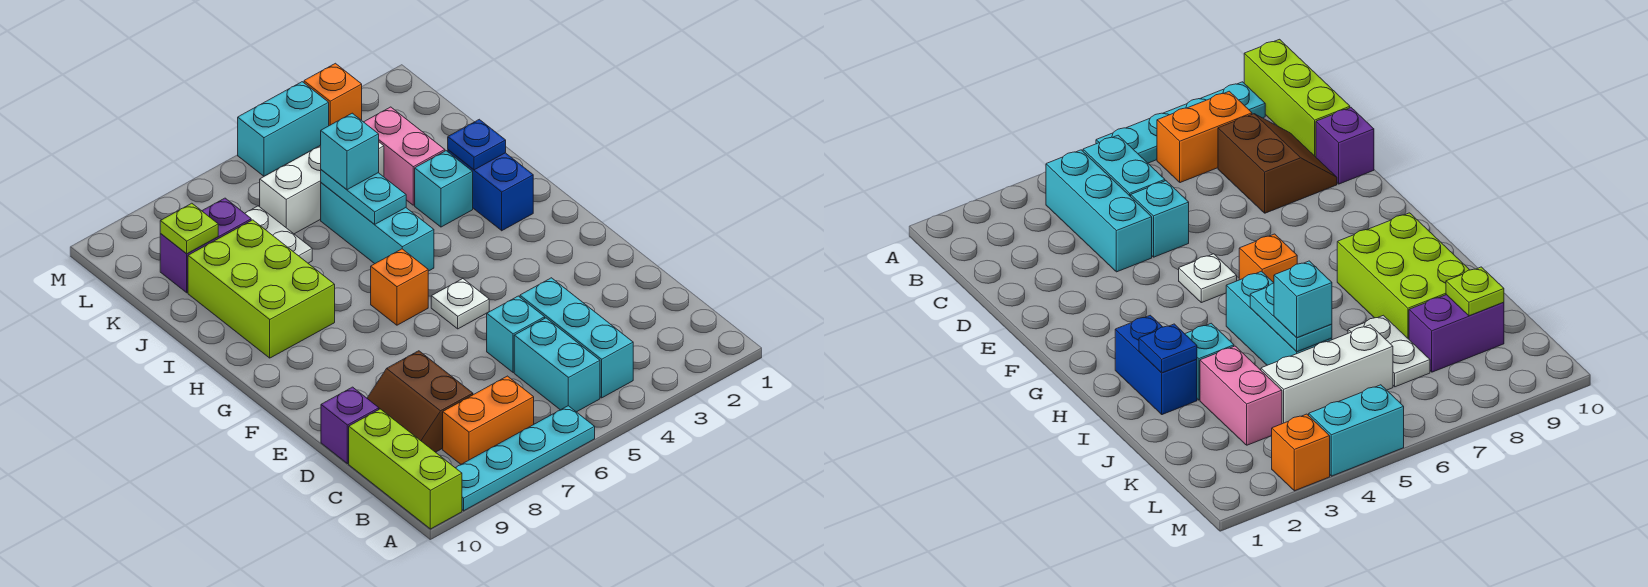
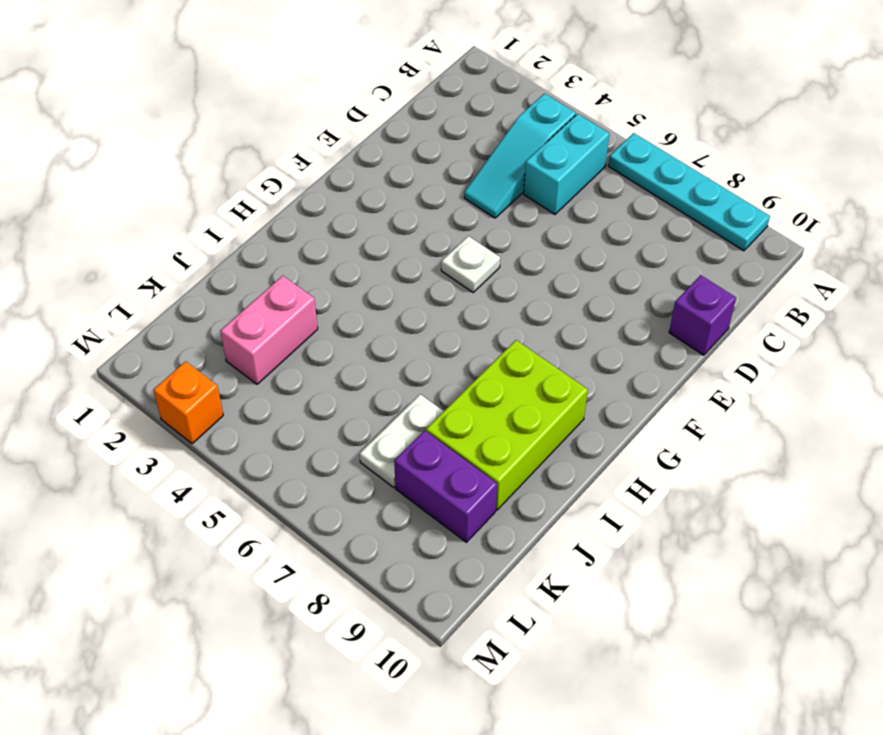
cyan 1x3 slope [464,94,576,218] -> cyan 1x3 brick [520,278,633,398]
none -> lime 1x3 brick [349,409,462,529]
none -> orange 1x2 brick [443,376,534,464]
none -> brown 2x2 slope [367,351,473,452]

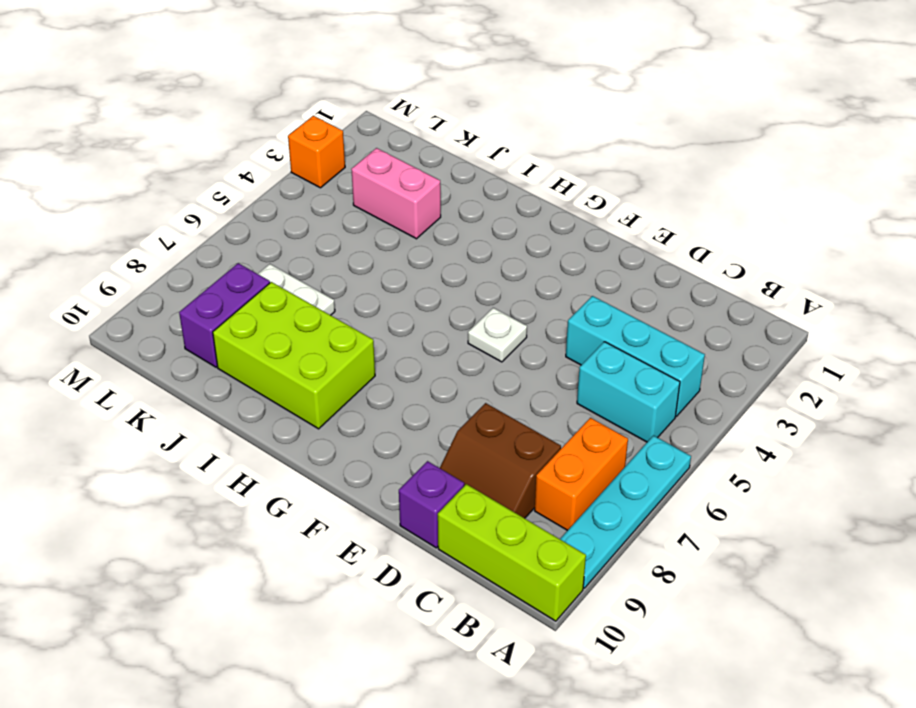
none -> cyan 1x1 brick [487,296,545,373]
none -> orange 1x1 brick [371,249,428,325]
none -> blue 1x2 brick [448,150,533,231]

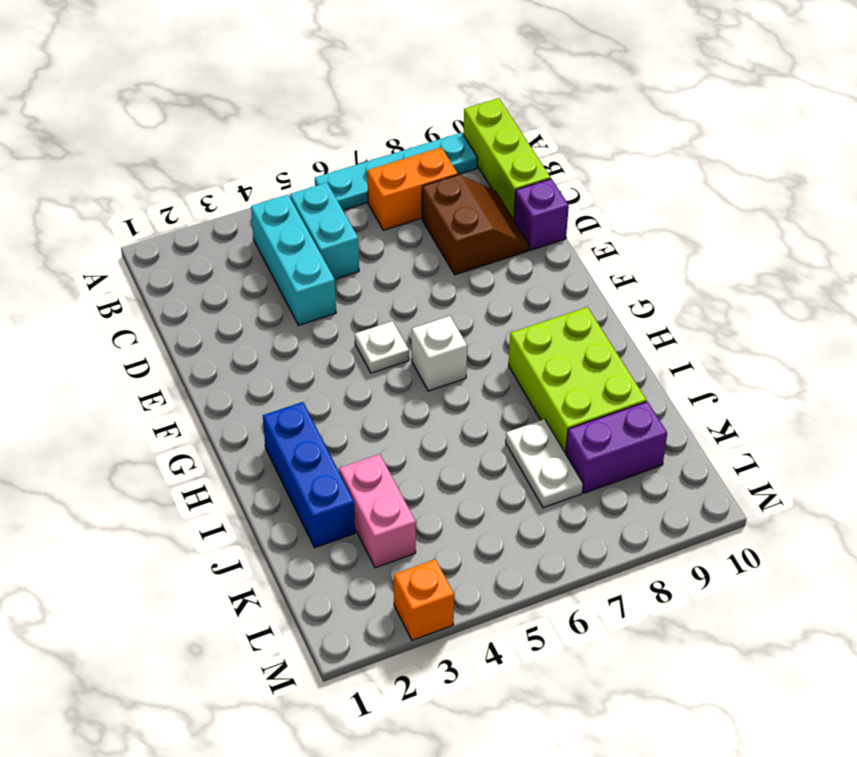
white 1x1 brick [412,316,467,391] -> orange 1x1 brick [371,249,428,325]
blue 1x3 brick [263,402,355,548] -> blue 1x2 brick [448,150,533,231]
none -> cyan 1x1 brick [487,296,545,373]
none -> cyan 1x3 brick [321,183,434,271]
none -> cyan 1x1 brick [415,151,473,227]

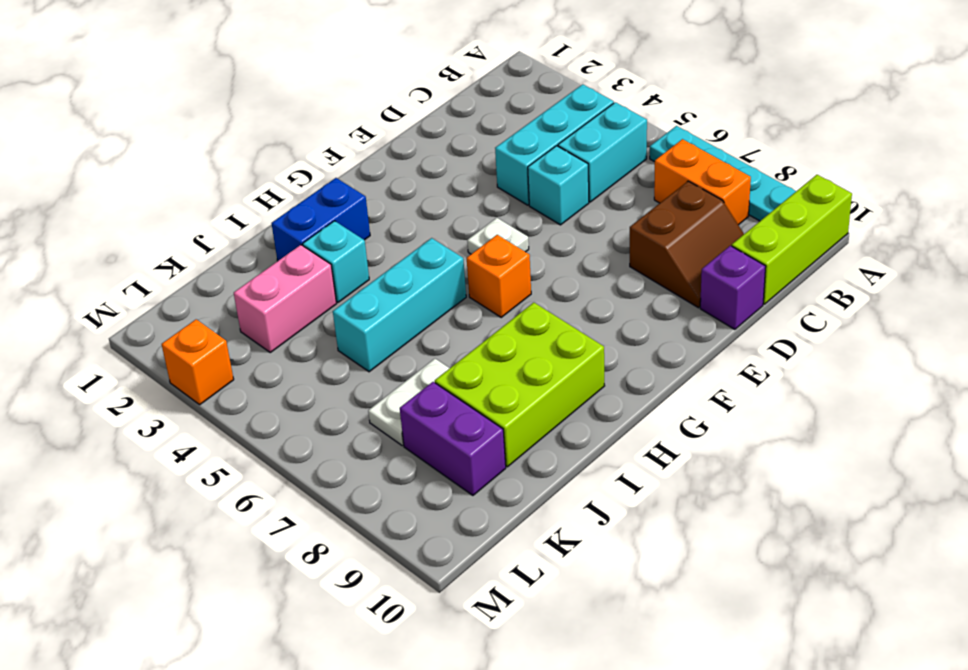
none -> white 1x3 brick [260,142,384,234]
none -> cyan 1x2 brick [238,82,329,176]
none -> blue 1x1 plate [448,119,506,170]

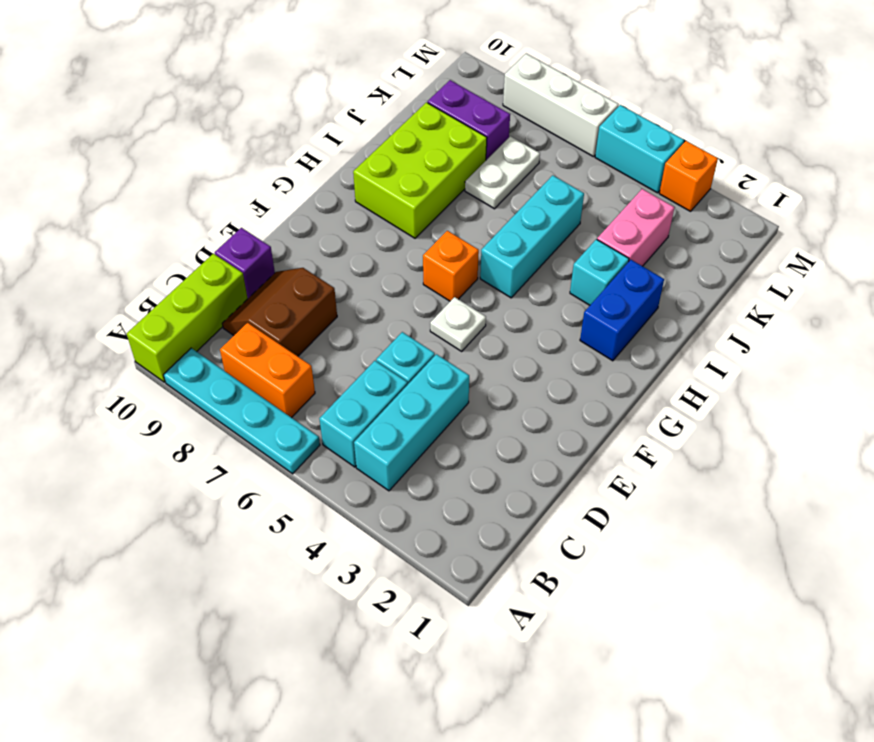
white 1x3 brick [503,54,619,157] -> white 1x3 brick moved to [260,142,384,234]
none -> blue 1x1 plate [448,119,506,170]
none -> cyan 1x2 plate [321,170,406,225]
none -> lime 1x1 plate [160,203,218,254]

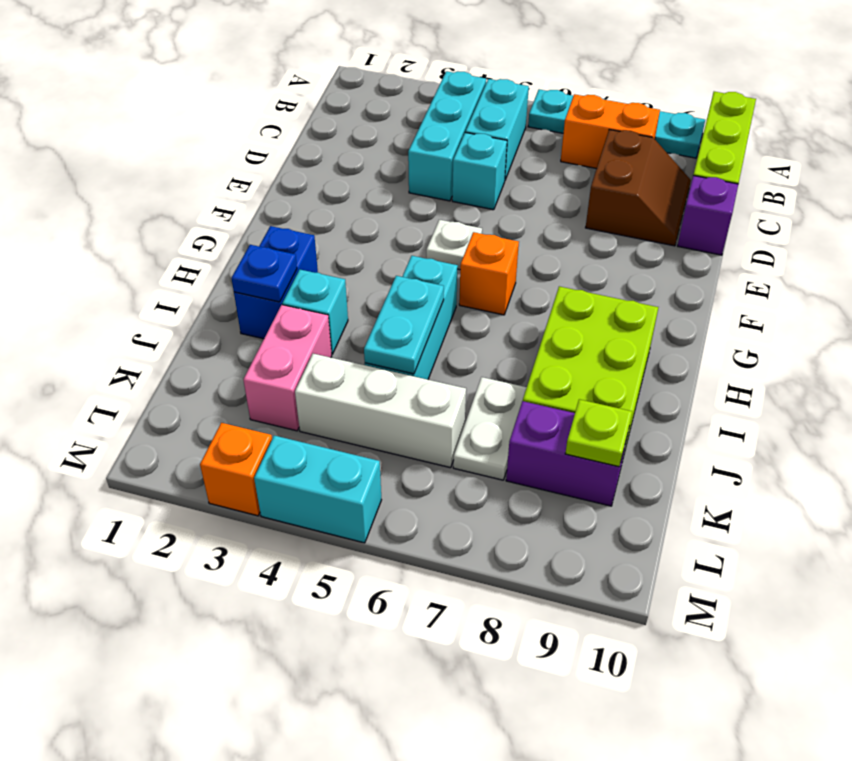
none -> cyan 1x1 brick [320,113,379,190]

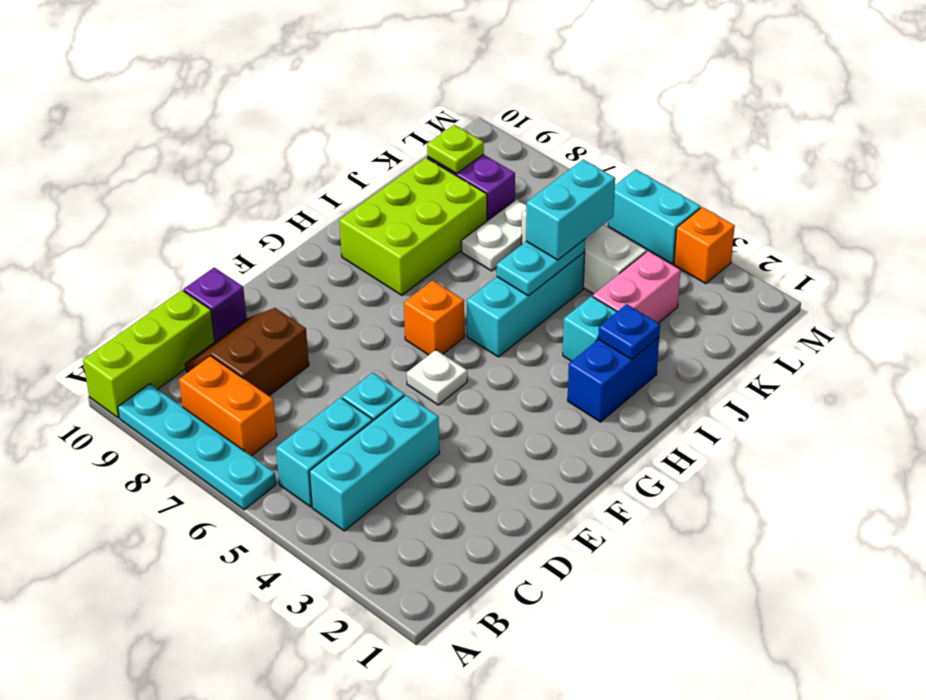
cyan 1x2 brick [526,160,615,260] -> cyan 1x1 brick [320,113,379,190]

